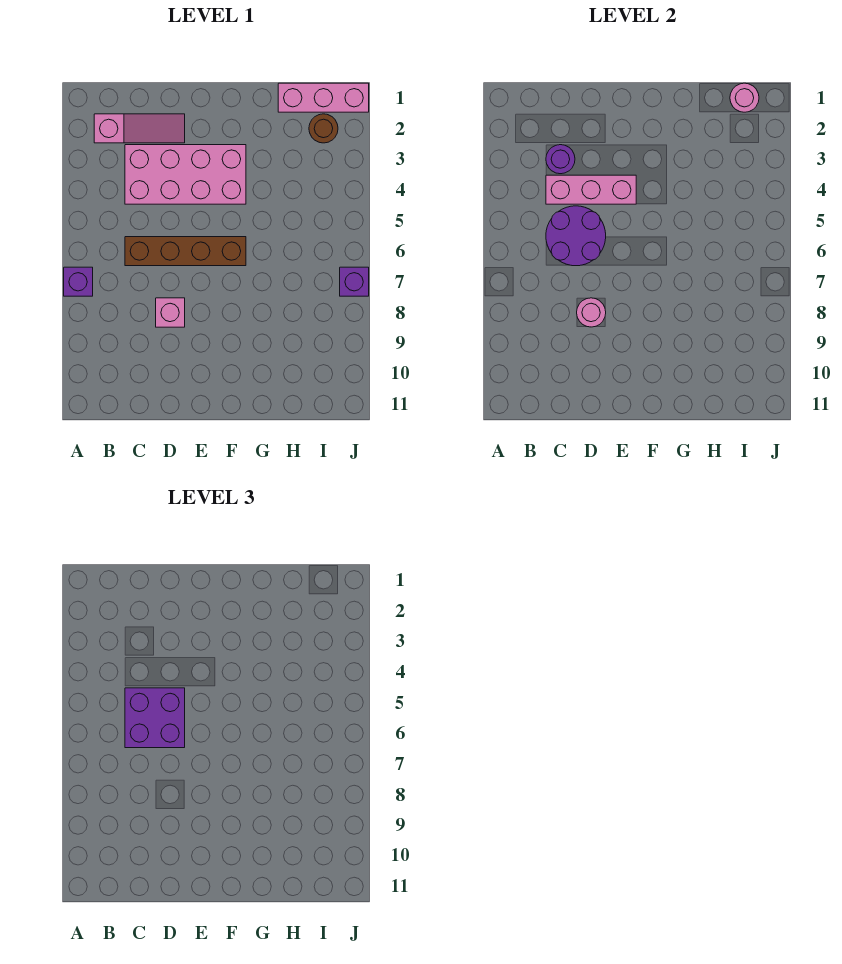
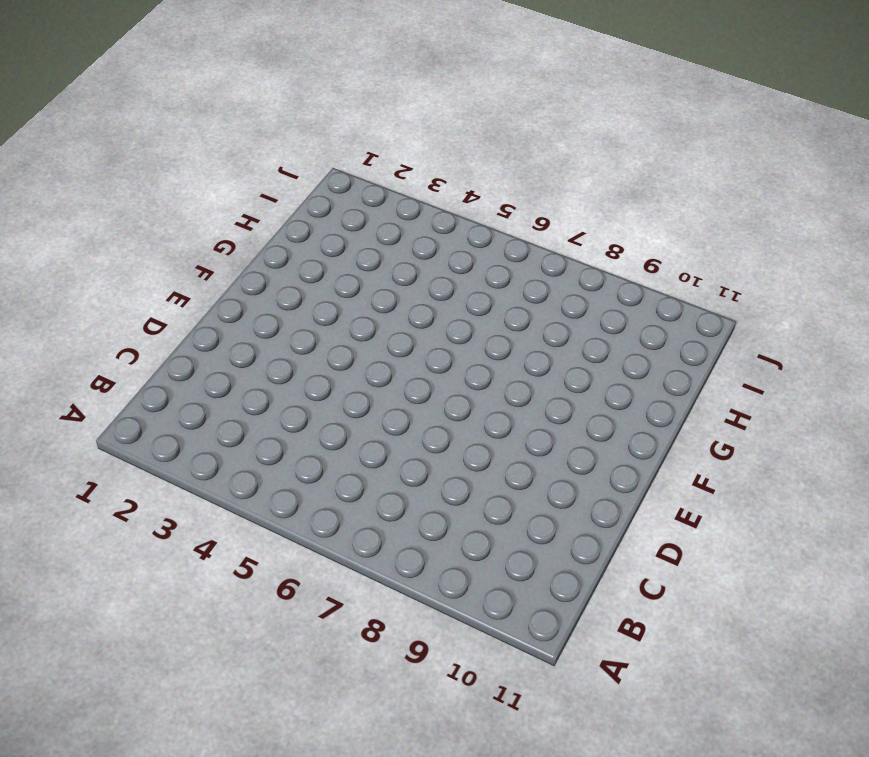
none -> purple 1x1 brick [64,267,93,296]
none -> pink 1x3 slope [94,114,185,143]
none -> pink 2x4 brick [125,145,246,204]

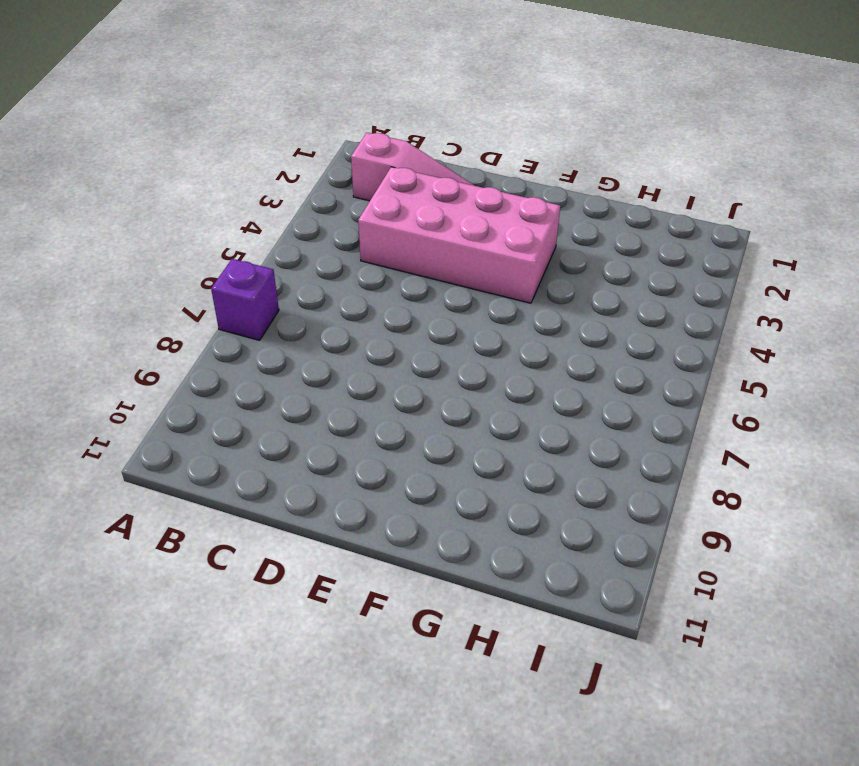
none -> brown 1x4 brick [125,237,246,266]
none -> pink 1x1 brick [156,298,185,327]
none -> pink 1x3 brick [278,83,369,112]

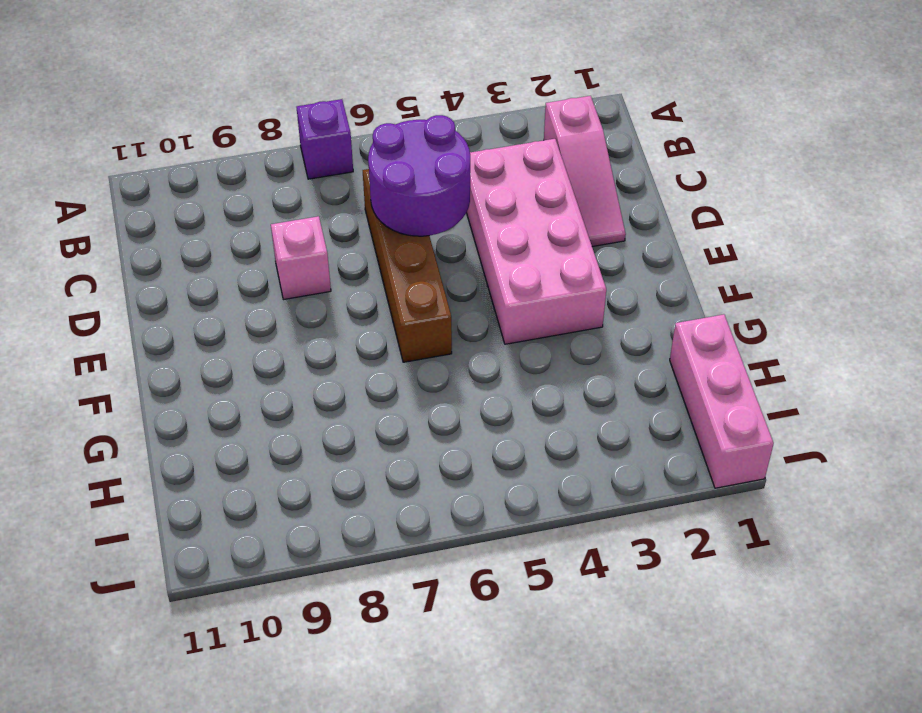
none -> brown 1x1 round brick [309,114,338,143]
none -> purple 1x1 brick [340,267,369,296]
none -> purple 1x1 round brick [546,145,575,174]

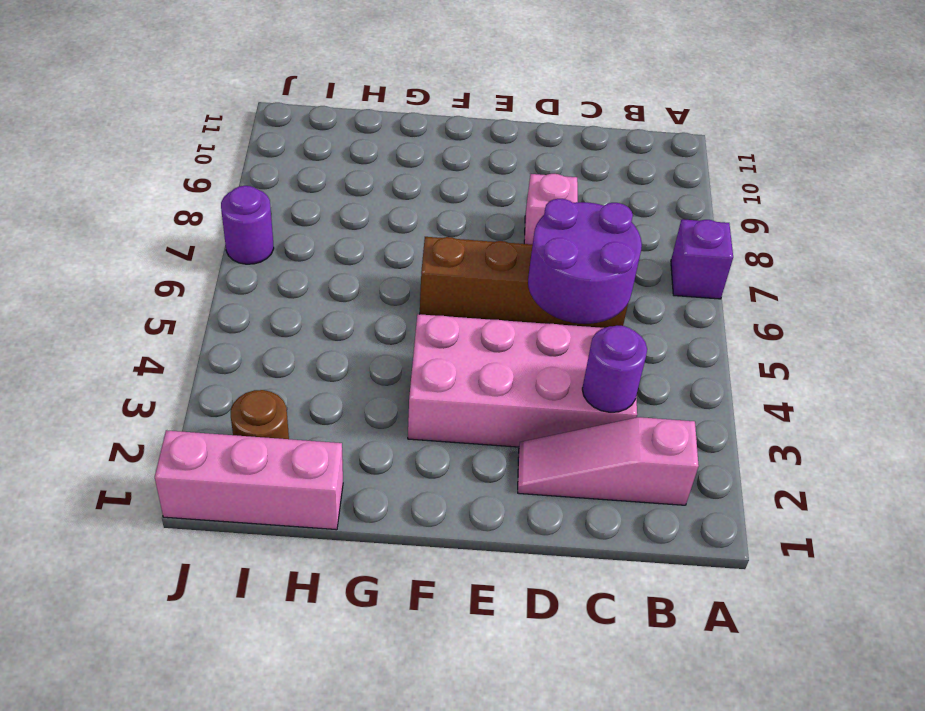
purple 1x1 round brick [221,186,274,264] -> purple 1x1 brick [340,267,369,296]
none -> pink 1x3 brick [546,175,636,204]
none -> pink 1x1 round brick [577,298,606,327]
none -> pink 1x1 round brick [730,83,759,112]

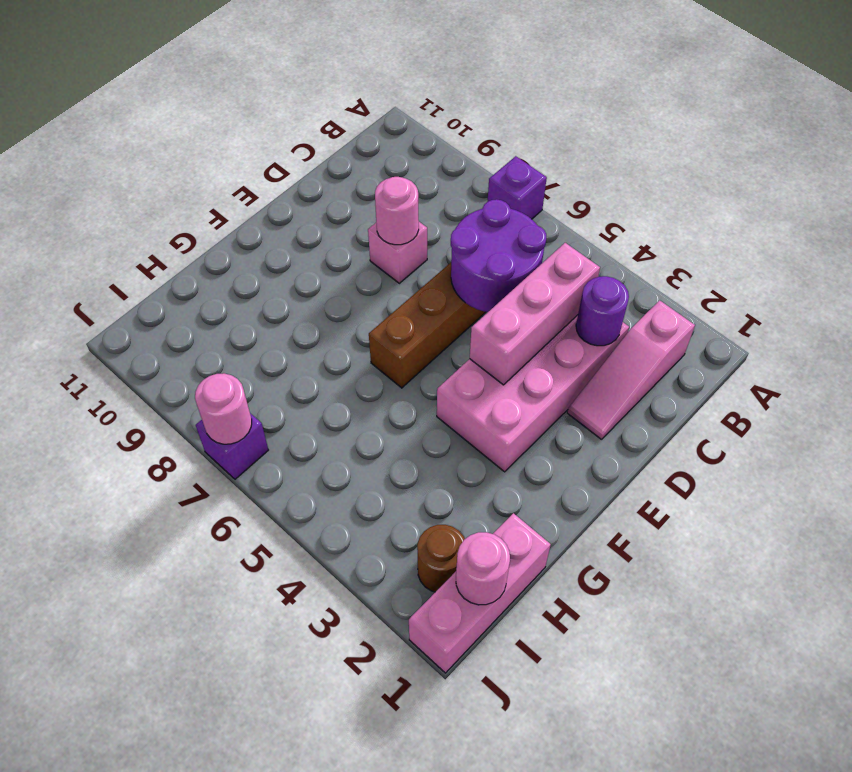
pink 1x1 round brick [195,373,252,444] -> none
none -> purple 2x2 brick [125,688,185,748]

